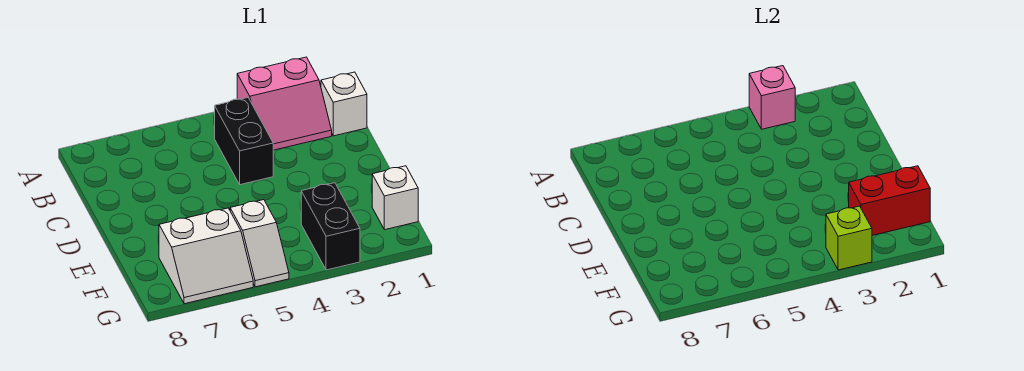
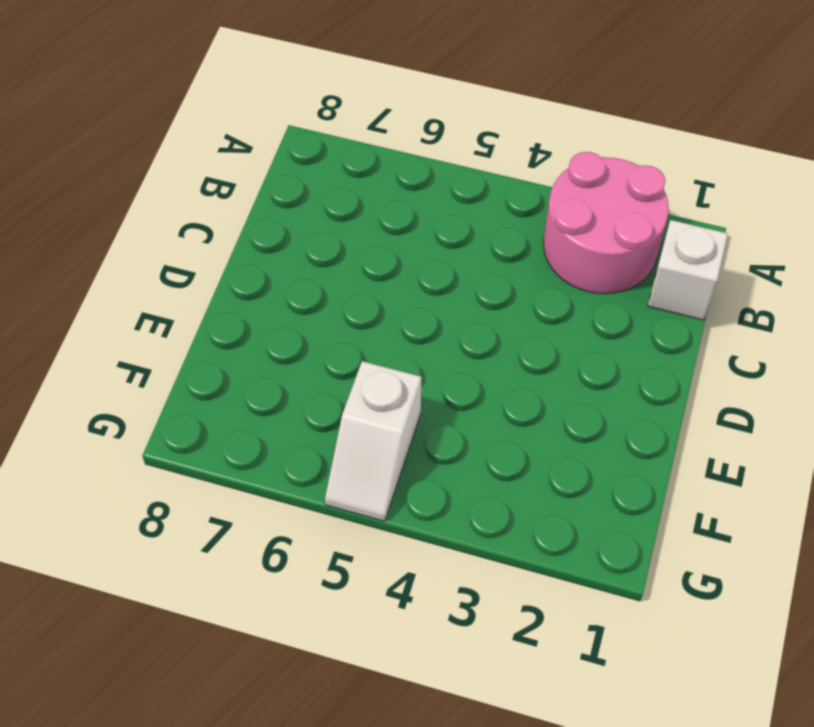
pink 2x2 round brick [544,152,669,294] -> pink 2x2 slope [237,57,332,150]
none -> black 1x2 brick [215,98,273,185]
none -> white 1x1 brick [372,166,418,230]

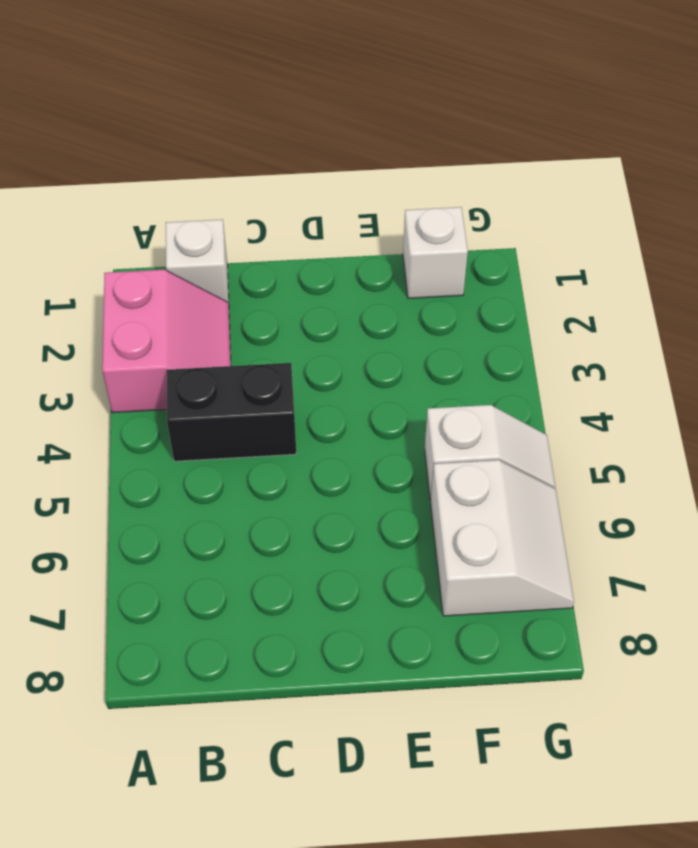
none -> black 1x2 brick [301,183,360,270]
none -> pink 1x1 brick [749,66,795,129]

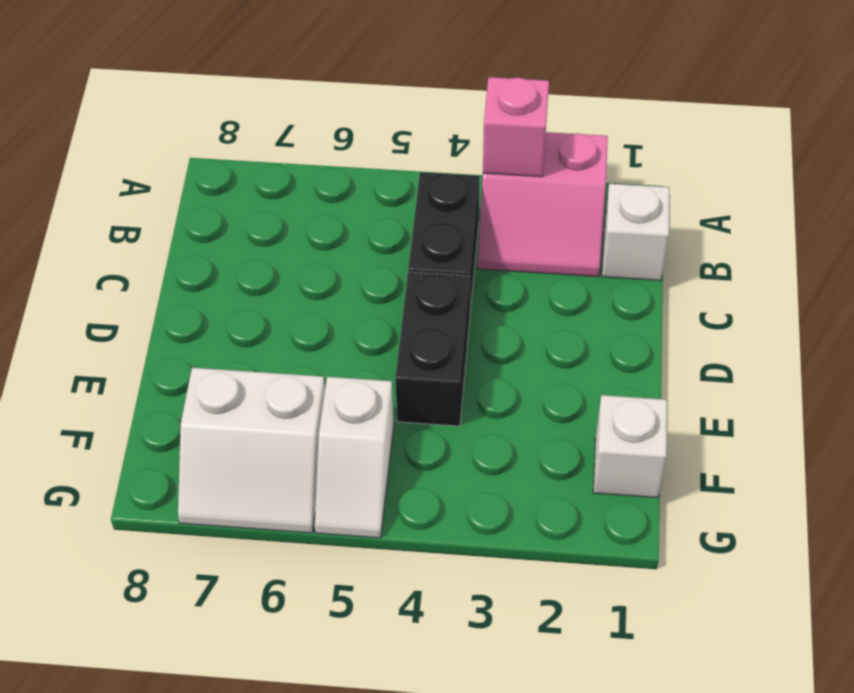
black 1x2 brick [395,272,470,426] -> black 1x2 brick moved to [301,183,360,270]
none -> red 1x2 brick [849,166,930,235]
none -> lime 1x1 brick [826,206,872,270]

